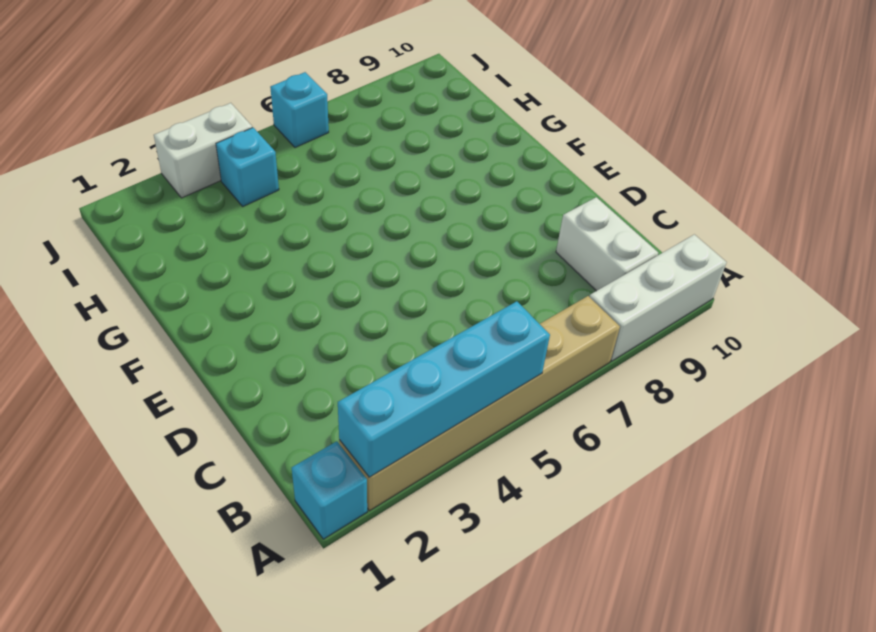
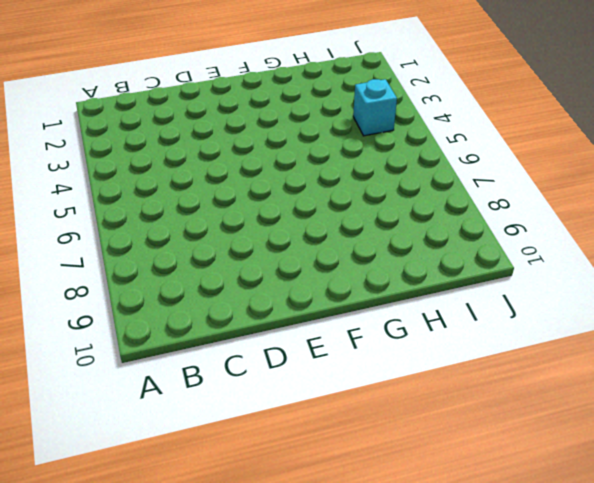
none -> cyan 1x1 brick [292,441,367,539]
none -> tan 1x6 brick [339,296,620,511]

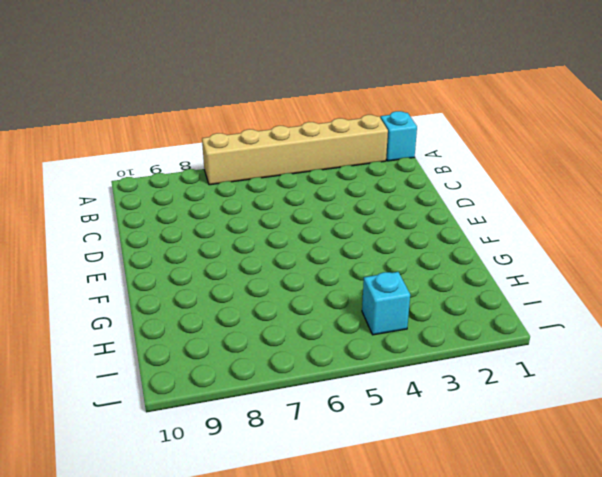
none -> white 1x3 brick [590,234,727,361]
none -> white 1x2 brick [556,197,658,291]

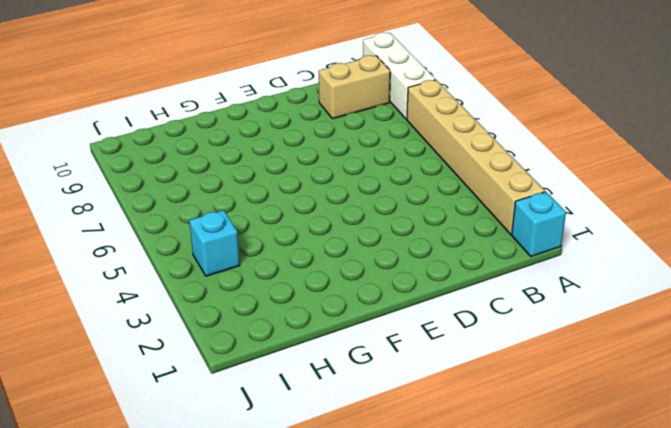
tan 1x2 brick [319,55,390,119] -> white 1x2 brick [556,197,658,291]
none -> white 1x2 brick [154,103,252,198]
none -> cyan 1x1 brick [270,72,329,147]

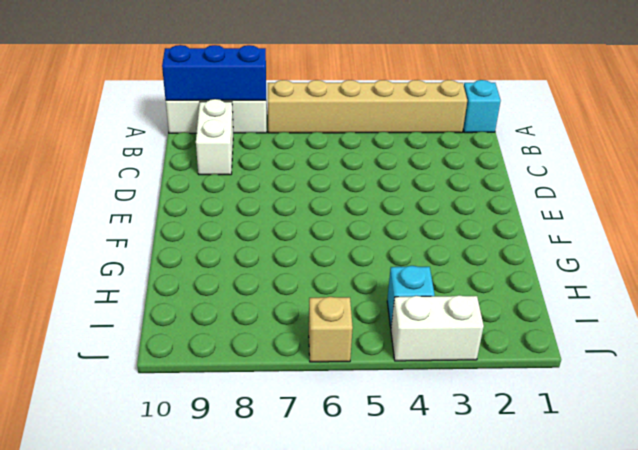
blue 1x3 brick [162,45,266,100] -> none
tan 1x1 brick [309,297,353,362] -> cyan 1x1 brick [270,72,329,147]
none -> cyan 1x4 brick [338,301,550,477]

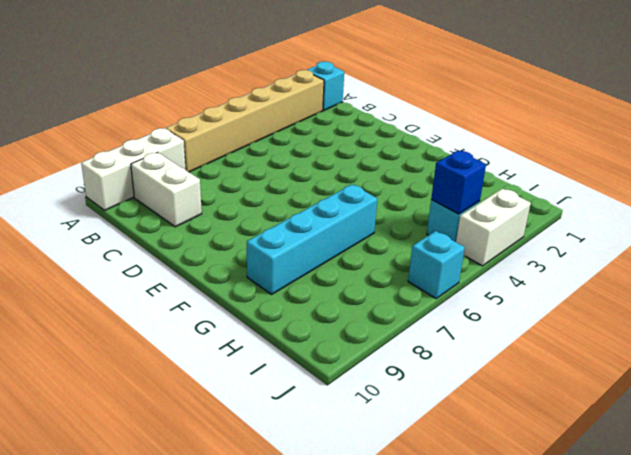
cyan 1x4 brick [247,184,377,294] -> cyan 1x4 brick moved to [338,301,550,477]
blue 1x1 brick [431,151,486,214] -> none

